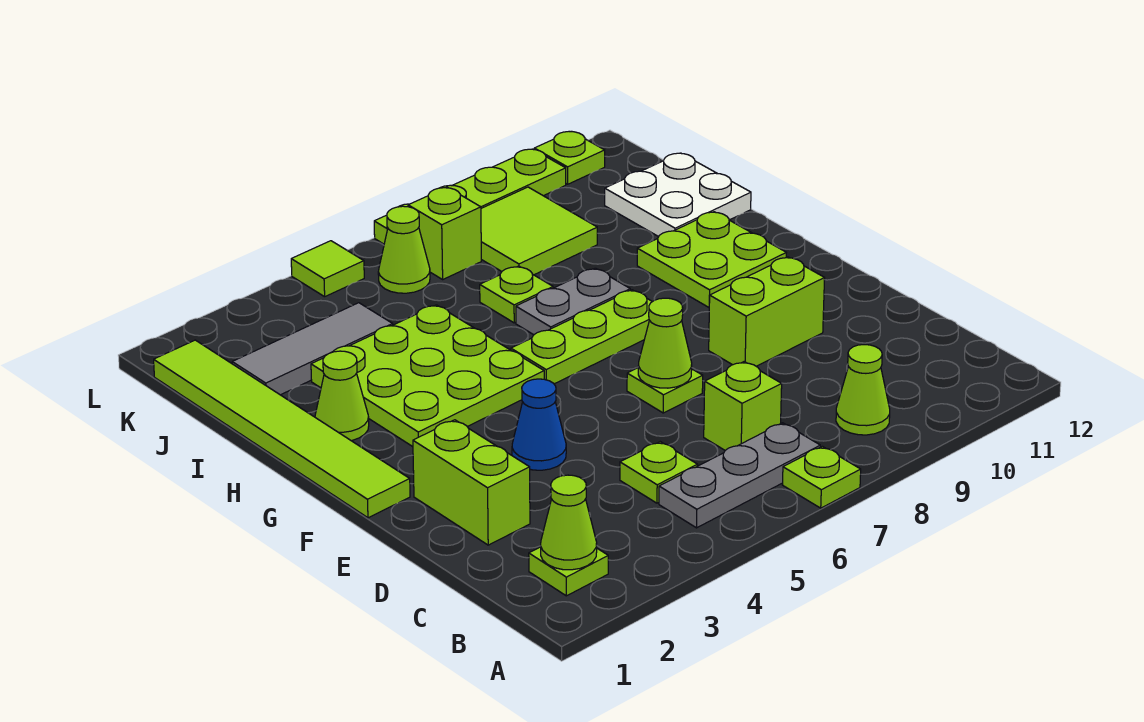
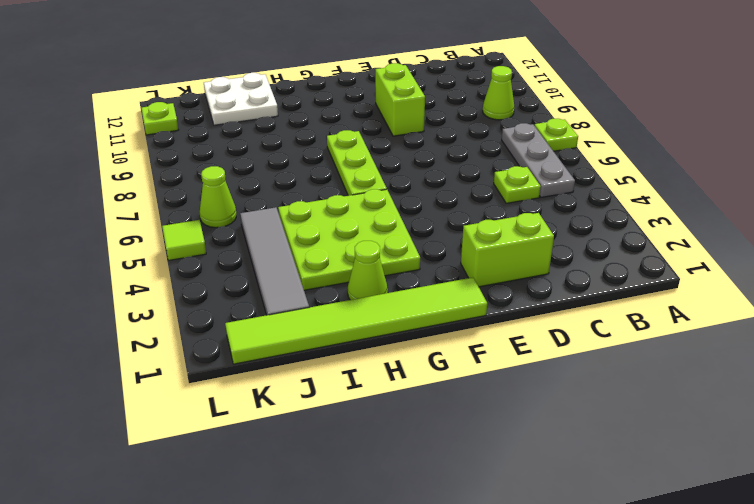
grey 1x4 tile [240,207,309,315] -> grey 1x3 tile [232,303,393,395]
none -> lime 1x1 plate [529,547,608,596]
none -> lime 1x1 brick [704,362,782,450]
none -> blue 1x1 cone [512,379,566,470]

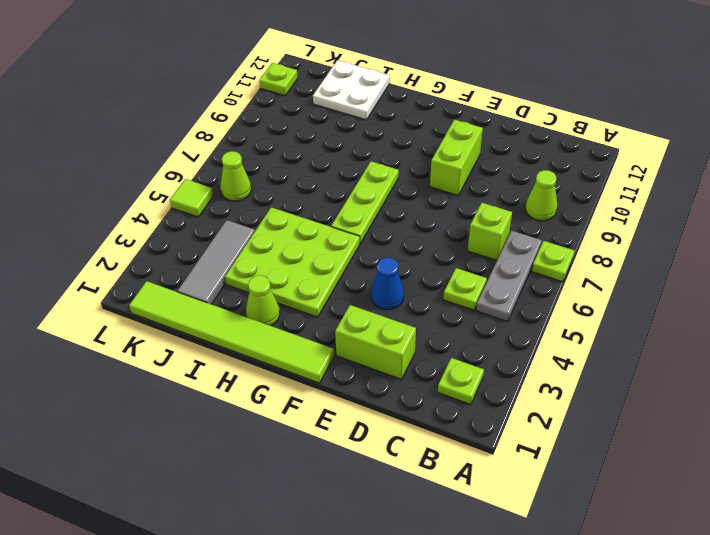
none -> lime 1x1 plate [627,368,703,413]
none -> lime 2x2 plate [637,212,786,307]
none -> grey 1x2 plate [516,268,630,335]

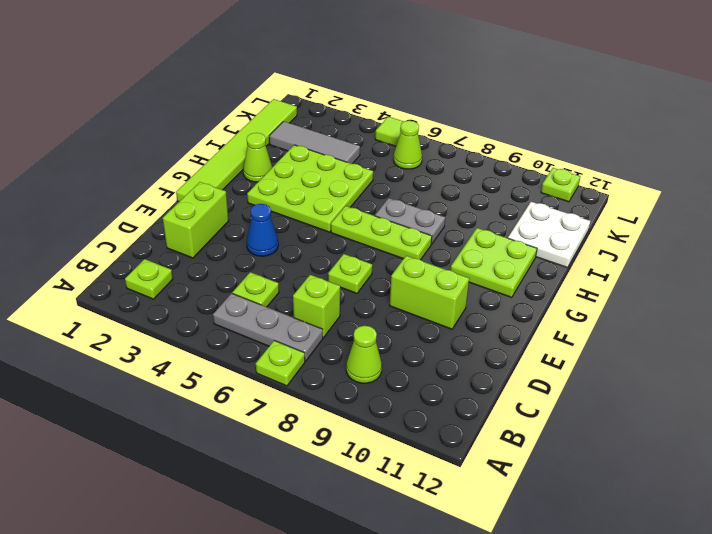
none -> lime 1x1 plate [480,266,553,323]
none -> lime 2x2 tile [481,187,597,275]
none -> lime 1x1 brick [408,187,481,279]

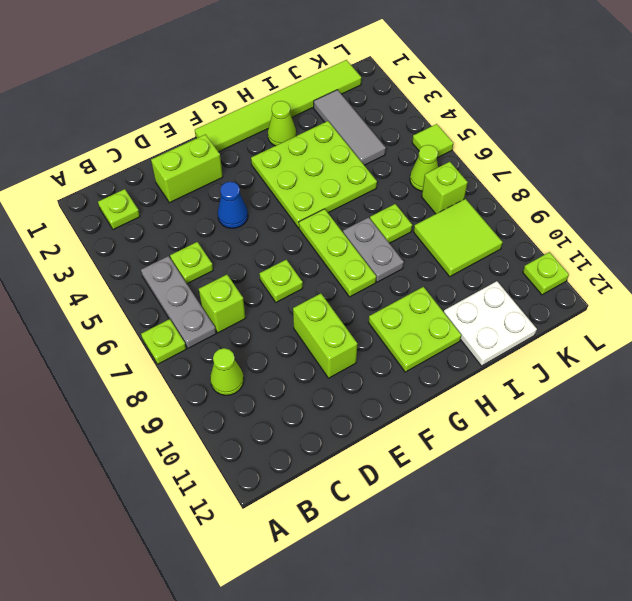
none -> lime 1x4 plate [374,149,566,244]
none -> lime 1x1 cone [541,475,597,570]
none -> lime 1x1 cone [638,298,692,388]

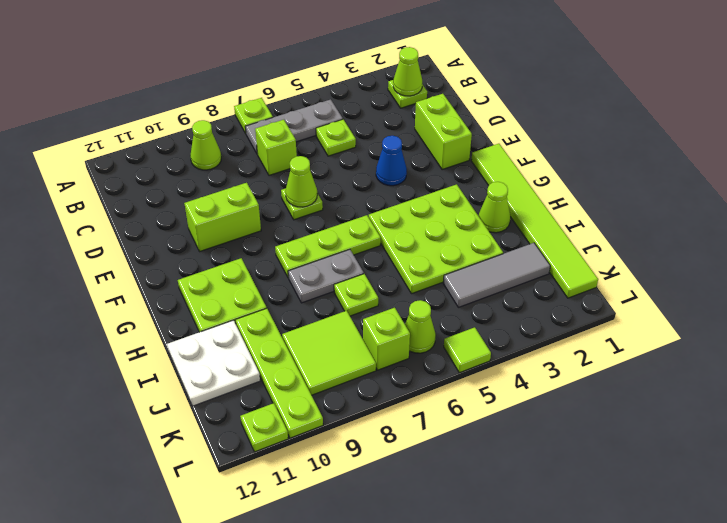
lime 1x4 plate [235,308,323,438] -> lime 1x4 plate turned to [374,149,566,244]

